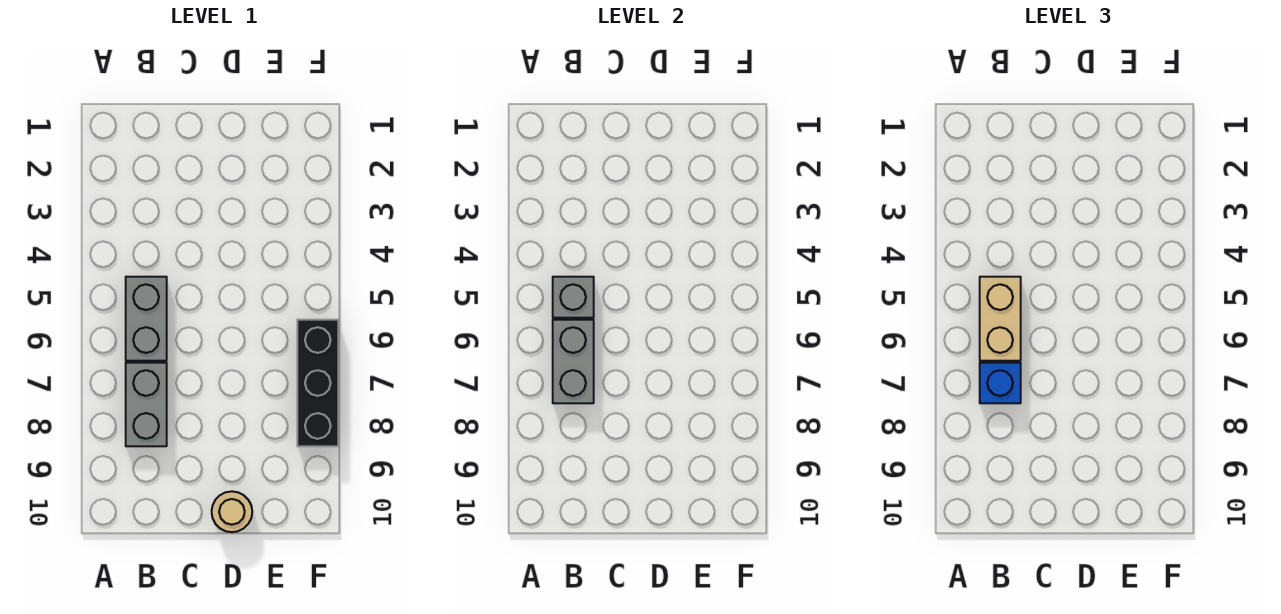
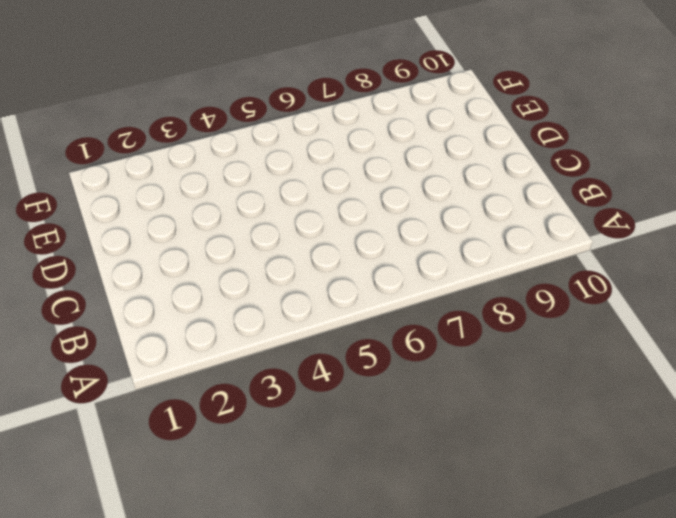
none -> grey 1x2 brick [126,277,167,361]
none -> grey 1x2 brick [126,363,167,446]

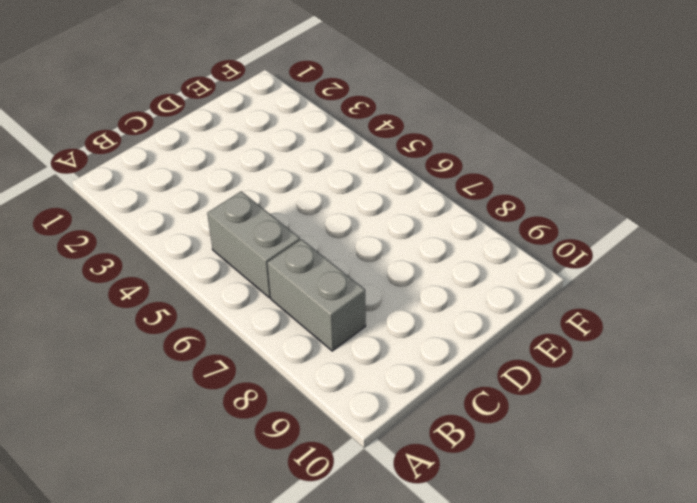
none -> tan 1x1 round brick [212,491,252,532]
none -> black 1x3 brick [297,320,338,446]

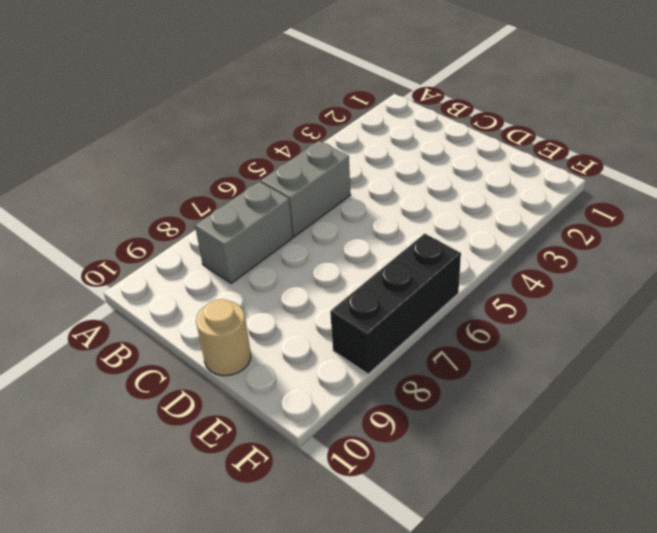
none -> grey 1x1 brick [553,277,594,318]
none -> grey 1x2 brick [553,320,594,403]

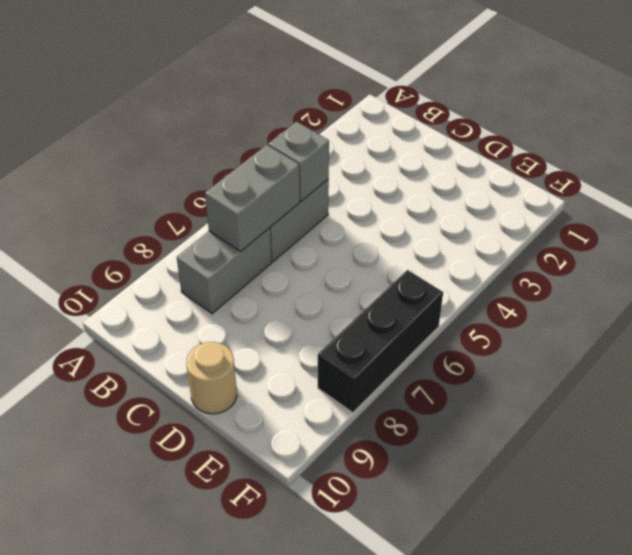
none -> tan 1x2 brick [980,277,1021,361]
none -> blue 1x1 brick [980,363,1021,403]

